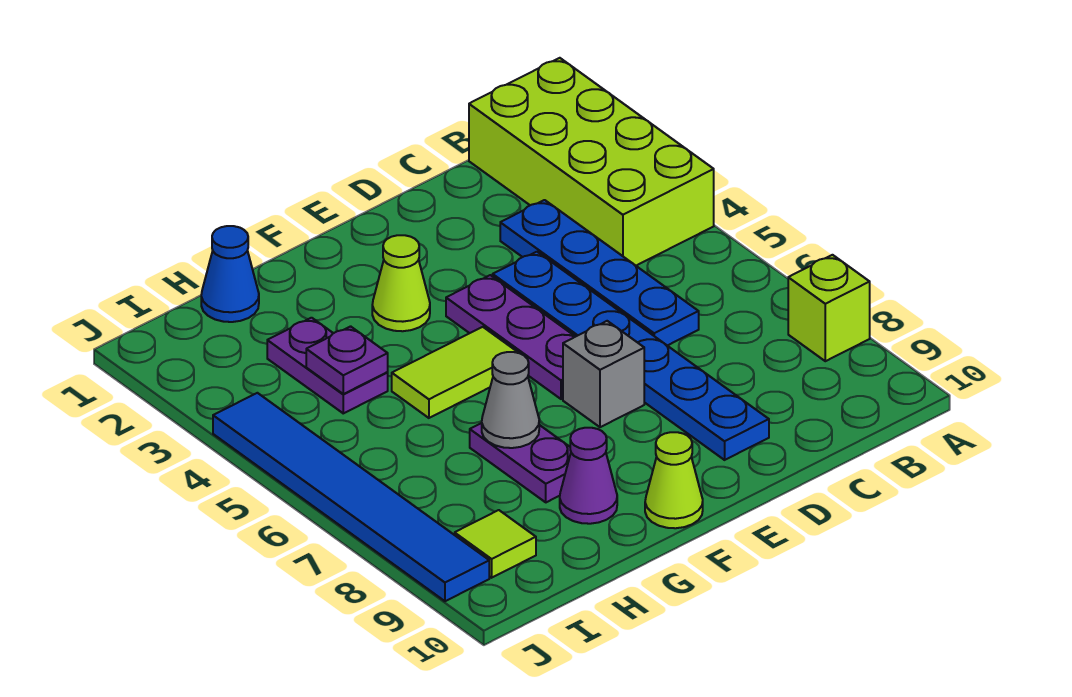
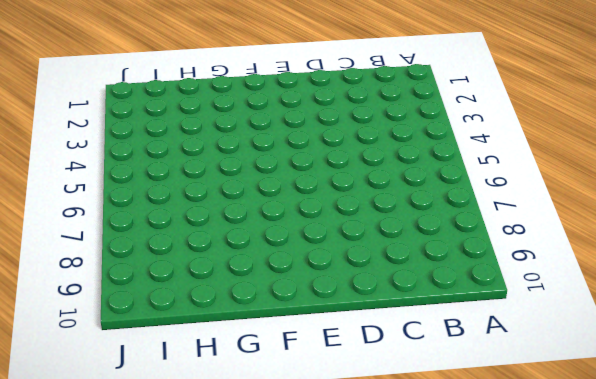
none -> lime 2x4 brick [469,58,714,266]
none -> lime 1x1 brick [788,255,870,361]
none -> blue 1x4 plate [500,200,699,346]

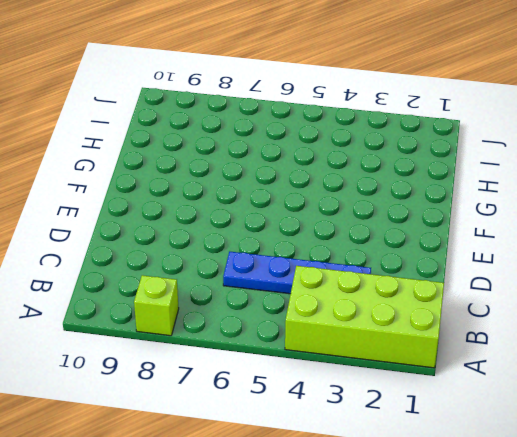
none -> blue 1x6 plate [493,252,769,460]
none -> purple 1x3 plate [446,275,575,399]
none -> grey 1x1 brick [563,321,644,427]

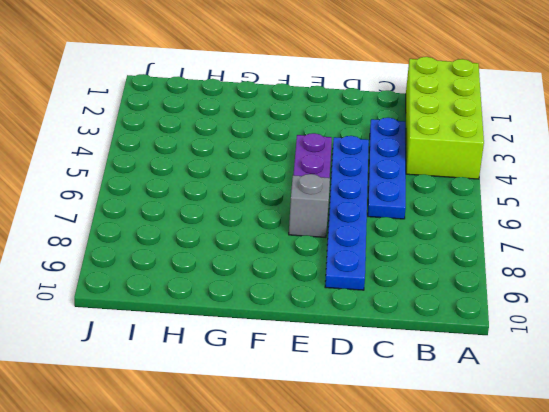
none -> lime 1x1 brick [788,255,870,361]
none -> lime 1x1 cone [372,235,430,331]
none -> lime 1x2 tile [392,327,518,418]

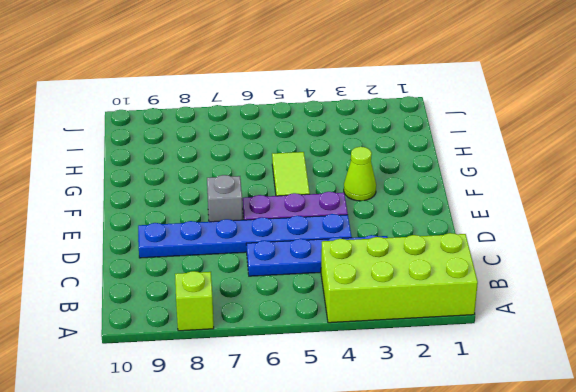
none -> lime 1x1 cone [645,432,703,528]
none -> purple 1x2 plate [470,423,571,502]
none -> purple 1x1 cone [560,428,617,524]

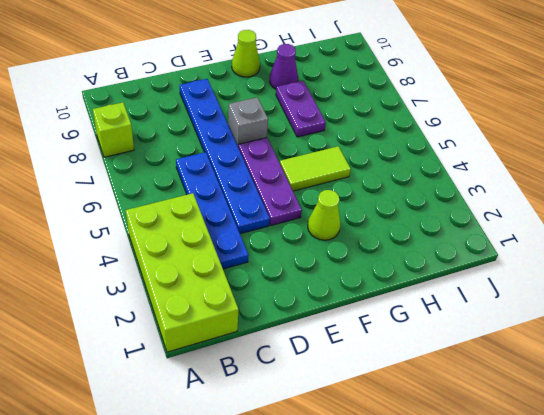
none -> blue 1x1 cone [201,226,259,322]
none -> purple 1x2 plate [267,318,388,413]
none -> lime 1x1 tile [455,510,536,578]

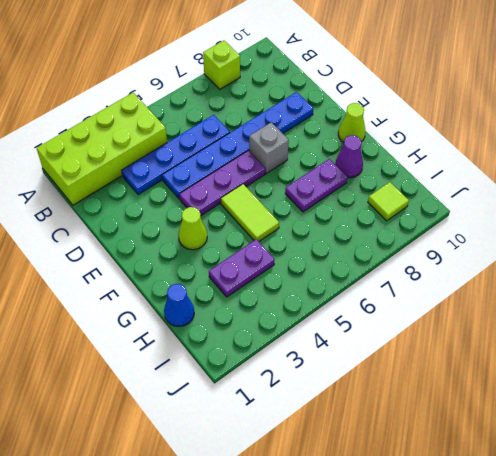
none -> blue 1x6 tile [213,393,489,601]
none -> grey 1x1 cone [482,352,539,448]
none -> purple 1x1 plate [306,326,388,394]

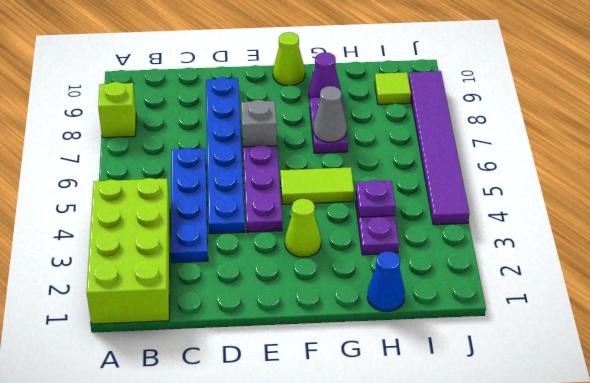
purple 1x6 tile [408,71,469,225] -> blue 1x6 tile [213,393,489,601]

